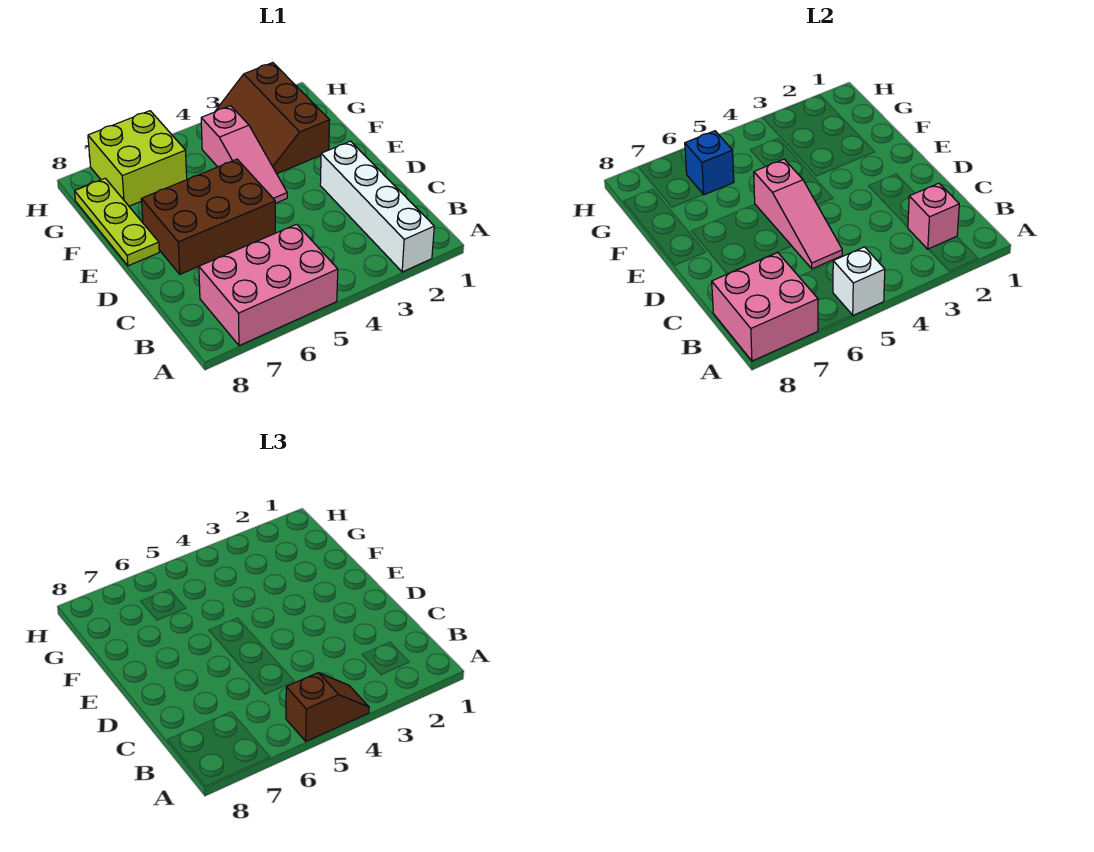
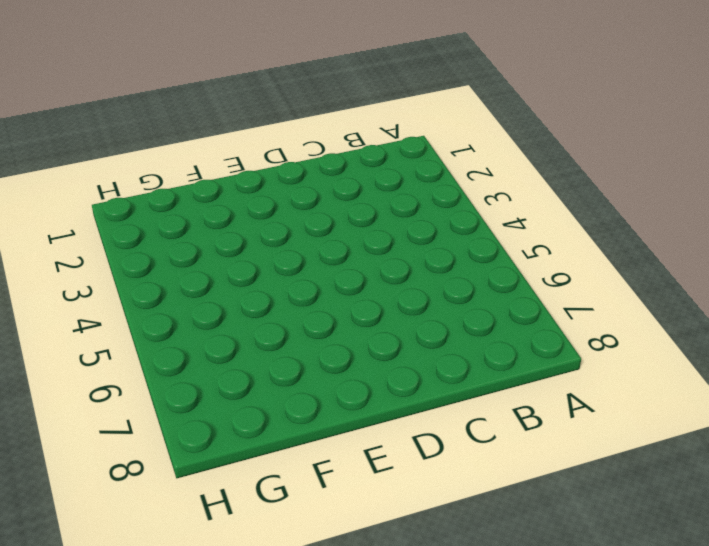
none -> white 1x4 brick [320,141,434,272]
none -> pink 2x3 brick [199,224,338,346]
none -> brown 2x3 brick [141,159,275,274]

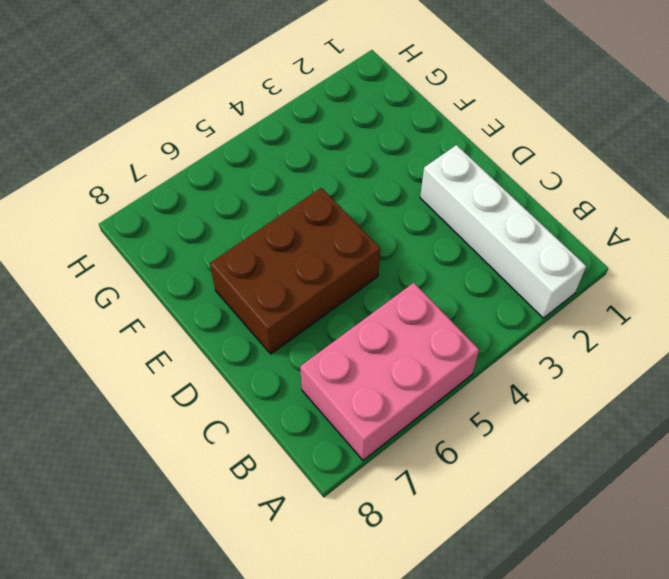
none -> pink 1x3 slope [201,106,287,203]
none -> lime 1x3 plate [75,178,159,266]
none -> brown 2x3 slope [215,63,330,174]

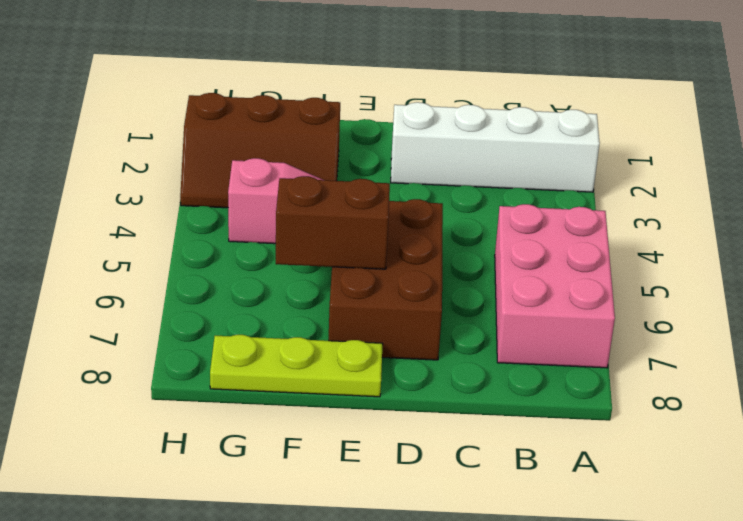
brown 1x2 brick [276,176,390,269] -> none
none -> lime 2x2 brick [88,111,187,206]
none -> white 1x1 brick [833,247,885,315]
none -> pink 2x2 brick [712,253,818,361]

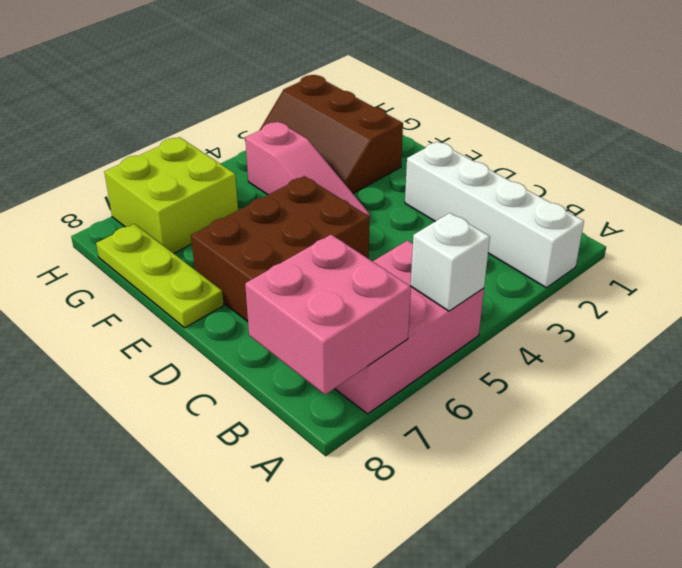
none -> pink 1x1 brick [908,183,959,249]
none -> pink 1x3 slope [754,159,842,269]
none -> blue 1x1 brick [685,131,734,195]

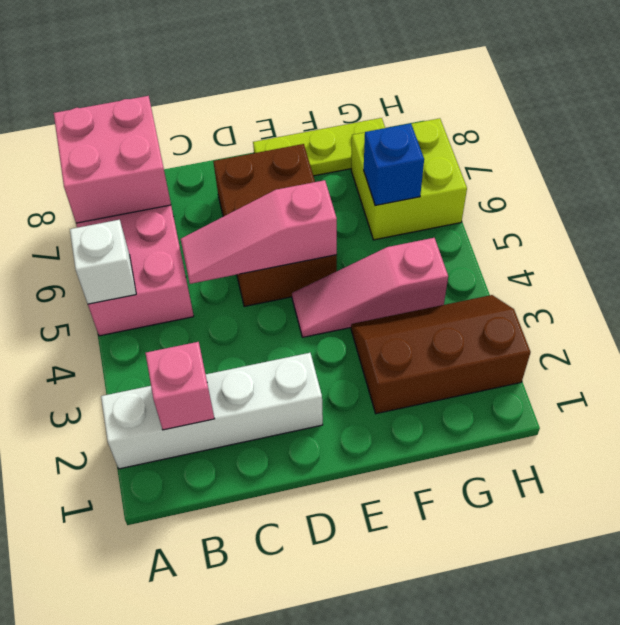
none -> brown 1x2 slope [286,673,369,741]

